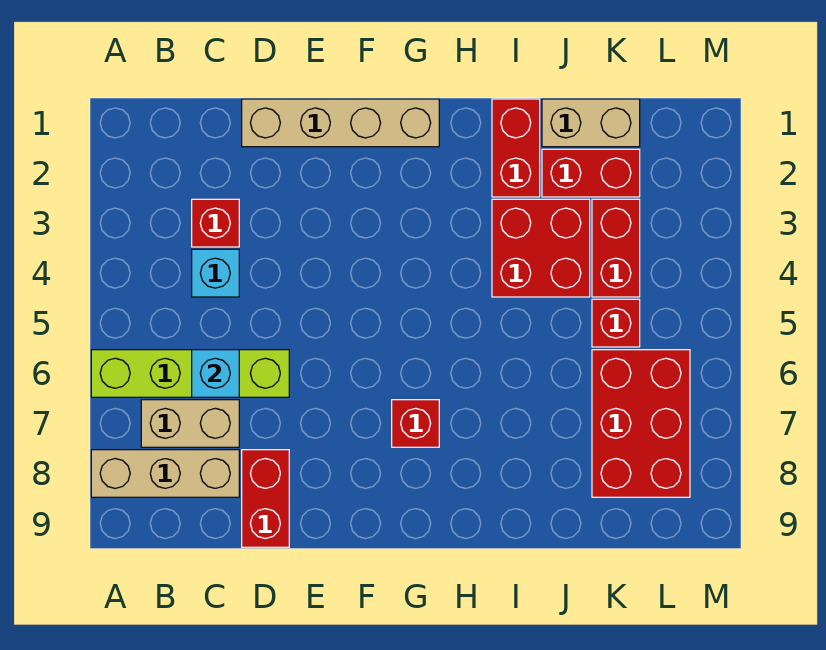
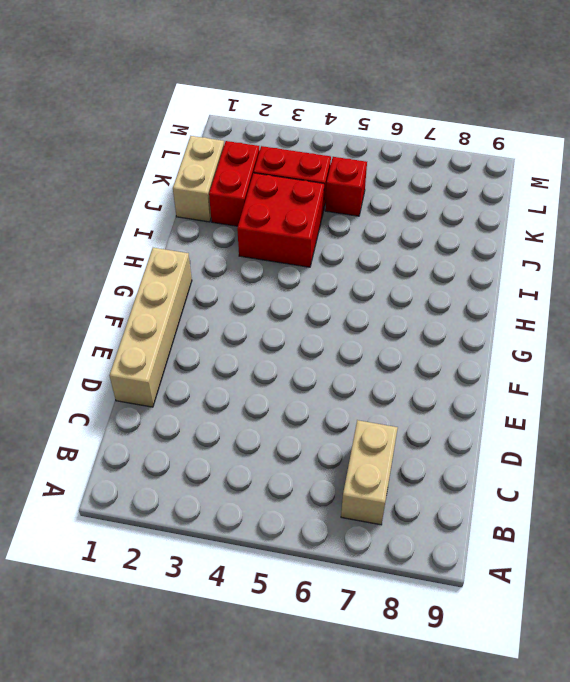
none -> lime 1x4 brick [91,350,289,397]
none -> tan 1x3 brick [91,450,239,497]
none -> red 1x1 brick [192,199,239,247]

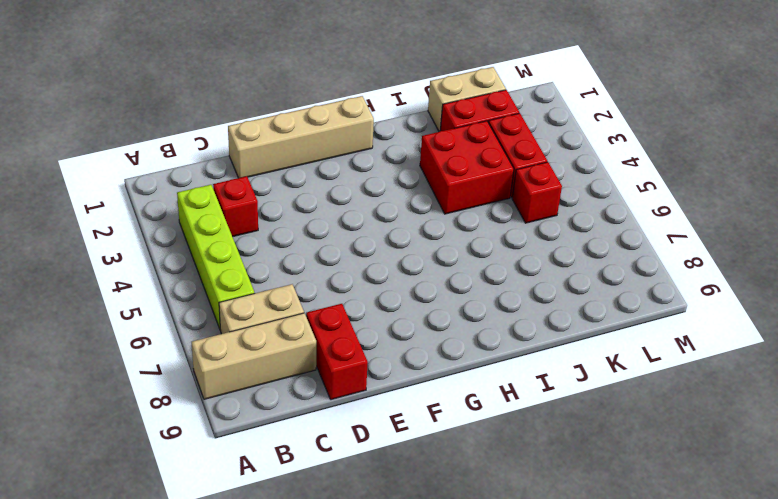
lime 1x4 brick [177,185,255,329] -> lime 1x4 brick turned to [91,350,289,397]
none -> cyan 1x1 brick [192,249,239,297]
none -> red 1x1 brick [392,400,439,447]
none -> red 1x2 brick [492,99,540,197]

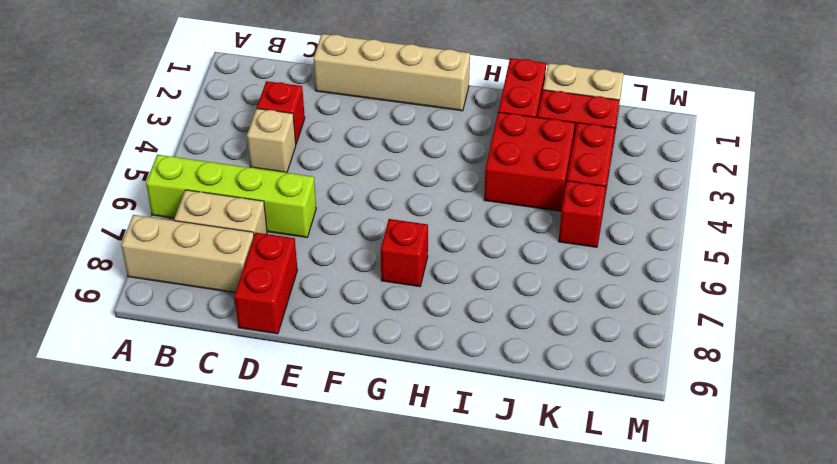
tan 1x1 brick [247,109,296,173] -> cyan 1x1 brick [192,249,239,297]
none -> red 2x3 brick [592,350,690,497]
none -> cyan 1x1 brick [192,350,239,397]

